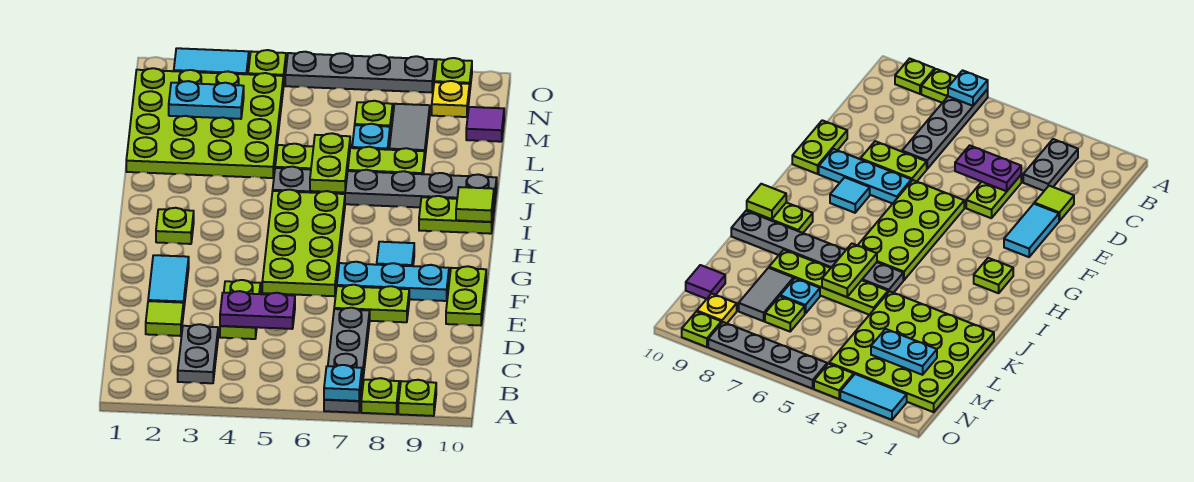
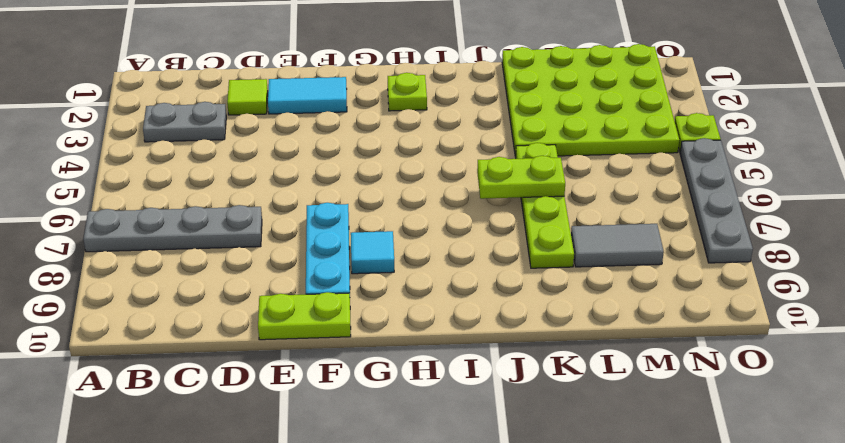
none -> lime 1x1 plate [361,378,399,414]
none -> lime 1x1 plate [398,380,436,416]
none -> lime 1x2 plate [220,280,261,339]
none -> lime 1x2 plate [334,285,409,322]

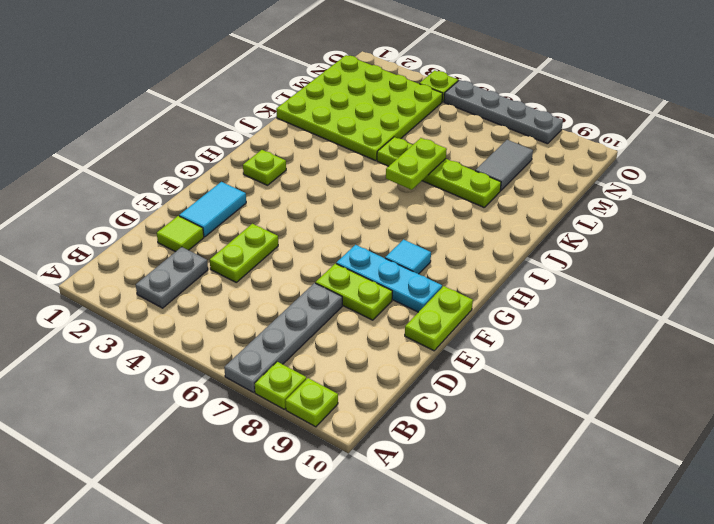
none -> lime 2x4 plate [262,190,345,296]
none -> lime 1x2 plate [419,196,494,234]
none -> grey 1x6 plate [273,167,497,207]
none -> cyan 1x1 plate [352,124,390,150]

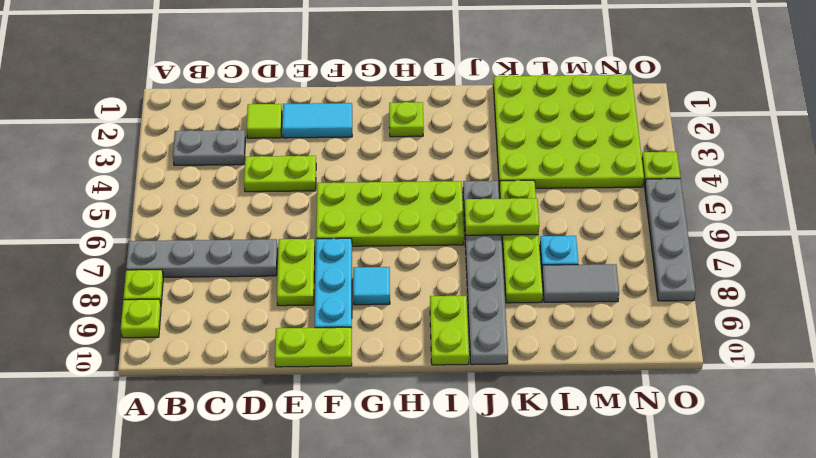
none -> lime 1x1 plate [355,101,393,134]
none -> purple 1x1 tile [466,107,504,142]
none -> yellow 1x1 plate [432,81,470,117]
none -> cyan 1x2 tile [174,48,249,74]

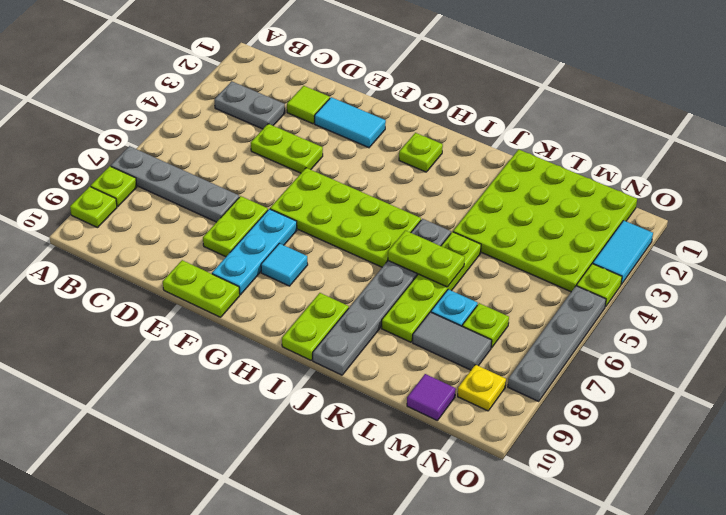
none -> lime 1x1 plate [434,58,472,87]
none -> cyan 1x1 plate [324,365,362,401]
none -> purple 1x2 plate [220,291,295,329]
none -> lime 1x1 tile [456,187,494,222]

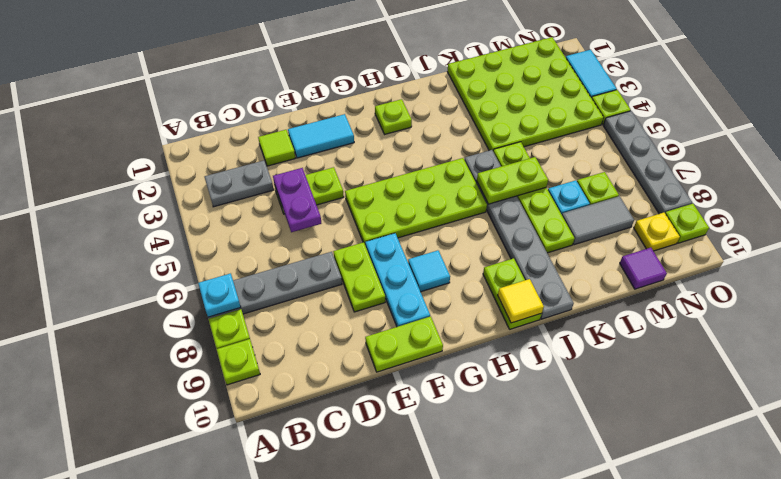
yellow 1x1 tile [498,279,544,323] -> lime 1x1 tile [456,187,494,222]
none -> cyan 1x2 plate [169,81,244,119]

